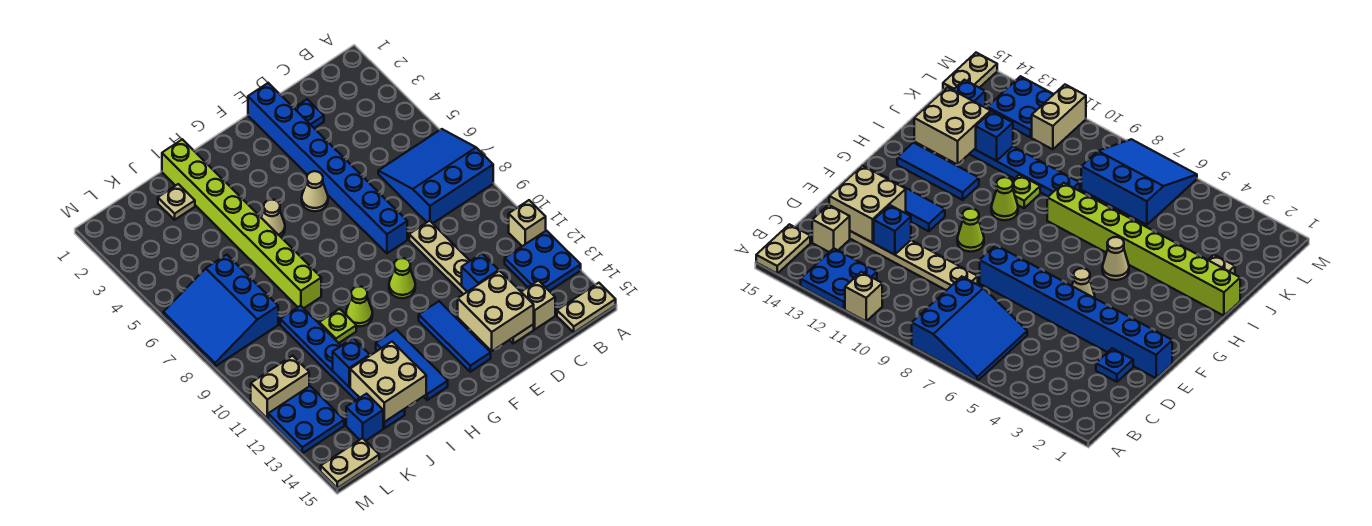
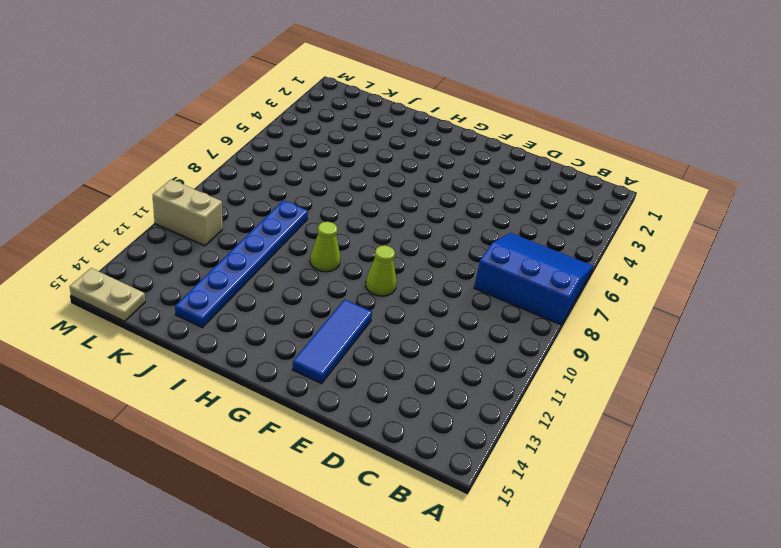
none -> tan 1x1 brick [509,200,546,246]
none -> blue 2x2 plate [505,231,581,291]
none -> tan 1x2 plate [557,283,616,333]

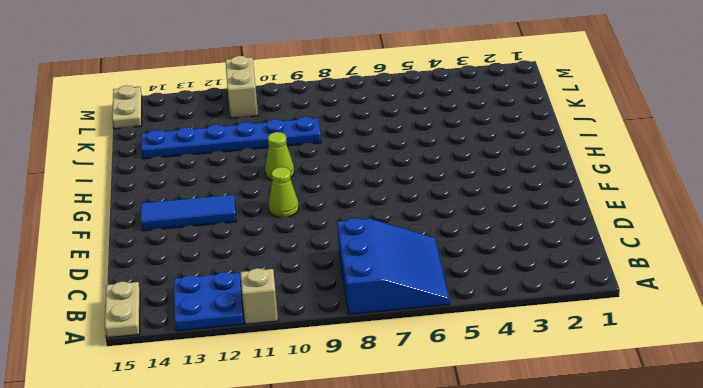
none -> tan 1x1 brick [522,281,555,329]
none -> blue 1x1 plate [294,99,324,128]
none -> tan 1x6 plate [409,221,534,343]

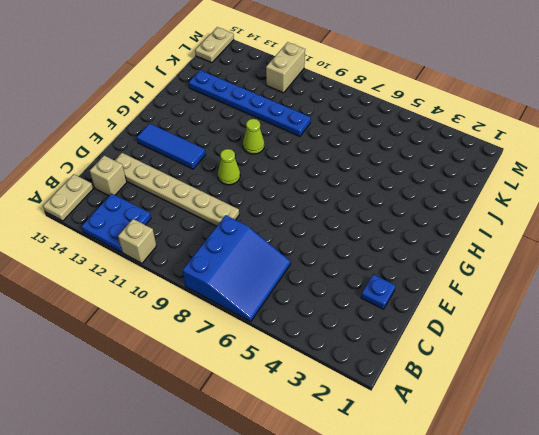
none -> blue 1x8 brick [248,83,407,253]
none -> tan 1x1 cone [302,171,328,211]
none -> tan 1x1 cone [261,200,285,237]

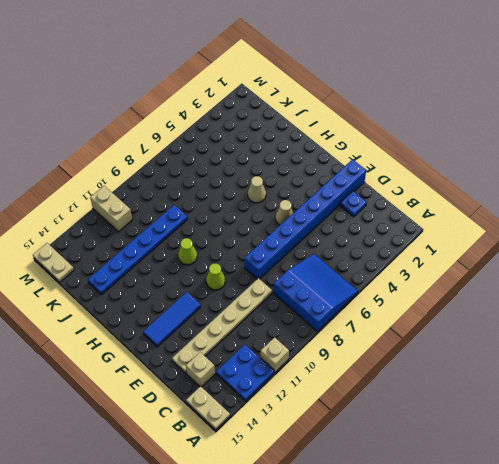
none -> blue 1x3 tile [376,330,448,400]
none -> lime 1x8 brick [162,139,321,308]
none -> lime 1x1 plate [319,309,356,343]

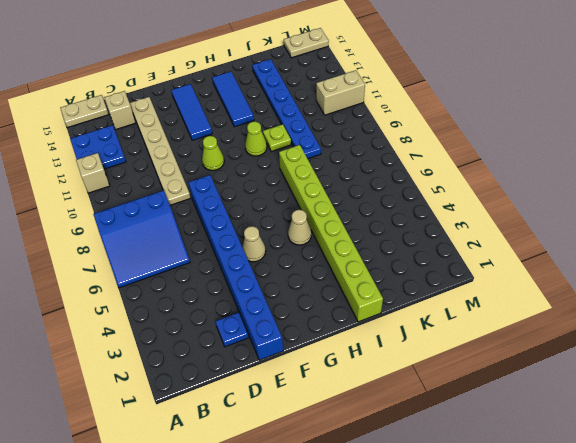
none -> tan 1x1 plate [158,184,195,220]
none -> blue 3x3 slope [163,255,278,366]
none -> blue 1x1 brick [346,394,383,441]

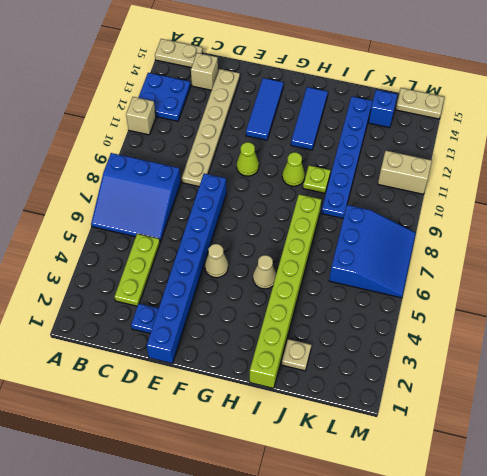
lime 1x3 plate [115,234,160,306] -> none
none -> blue 2x2 plate [268,386,344,453]
none -> blue 1x1 brick [462,253,499,292]
none -> tan 2x2 brick [458,271,534,351]

